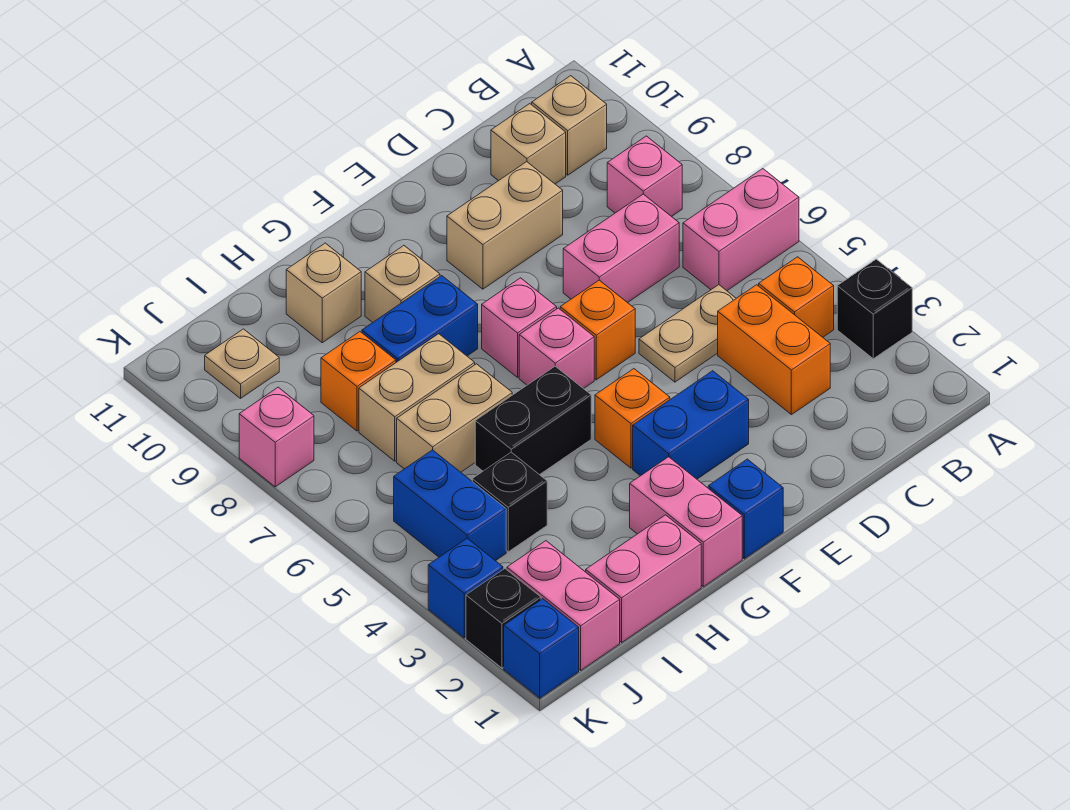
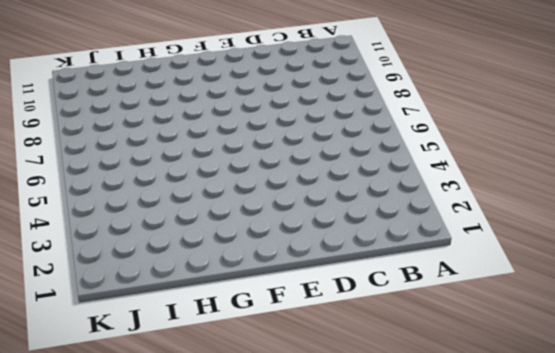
none -> black 1x1 brick [837,259,912,359]
none -> pink 1x2 brick [683,169,799,291]
none -> orange 1x1 brick [759,257,834,337]
none -> pink 1x1 brick [607,136,682,217]

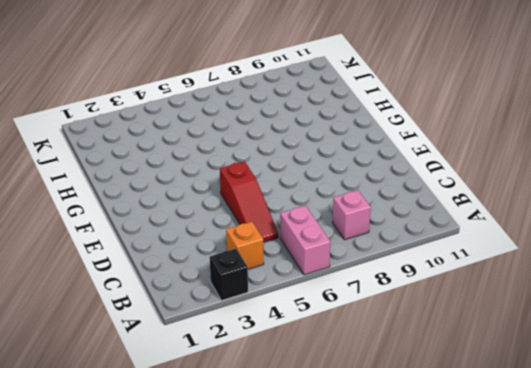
red 1x3 slope [220,161,278,242] -> tan 1x2 plate [639,285,736,382]
none -> tan 1x1 brick [532,76,607,175]
none -> orange 1x2 brick [718,285,830,415]
none -> pink 1x2 brick [563,194,679,303]
none -> tan 1x1 brick [491,104,566,184]

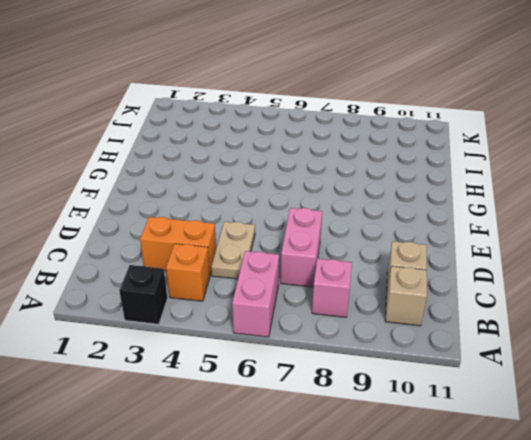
none -> tan 1x2 brick [447,162,563,289]
none -> blue 1x2 brick [633,371,749,479]
none -> orange 1x1 brick [560,280,635,380]
none -> blue 1x1 brick [708,459,783,559]

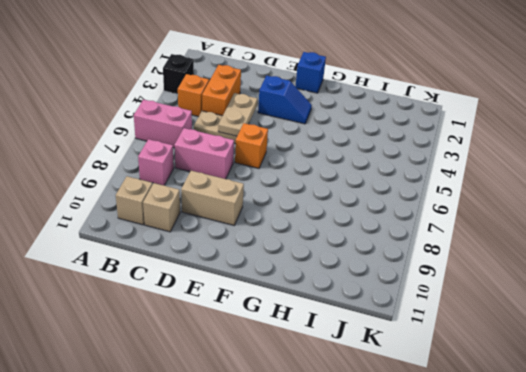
tan 1x2 plate [218,93,257,136] -> none
blue 1x2 slope [258,76,312,124] -> blue 1x2 brick [633,371,749,479]
none -> orange 1x1 brick [595,369,670,468]
none -> pink 1x1 brick [519,308,594,389]
none -> pink 1x1 brick [482,278,557,377]
none -> pink 1x2 brick [630,457,742,587]

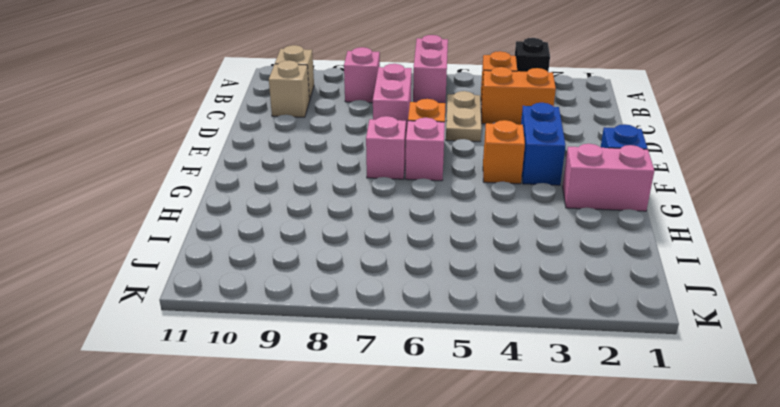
none -> tan 1x2 brick [447,162,563,289]
none -> black 1x2 brick [475,366,591,475]
none -> blue 1x2 brick [362,276,478,362]
none -> tan 1x1 brick [365,246,440,322]

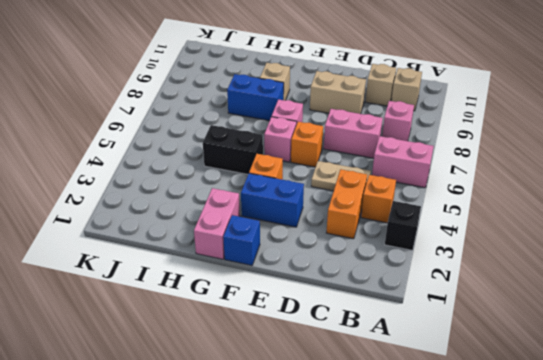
none -> pink 1x2 brick [586,515,701,642]
none -> tan 1x2 brick [397,364,512,472]
none -> tan 1x2 brick [359,334,475,461]
none -> tan 1x1 brick [286,243,361,343]

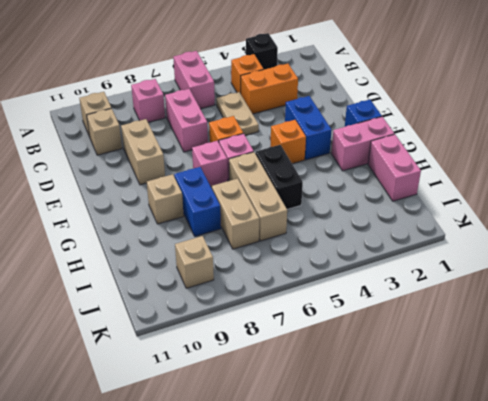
tan 1x3 brick [229,152,287,241] -> tan 1x2 brick [397,364,512,472]
tan 1x1 brick [175,236,214,288] -> tan 1x1 brick moved to [286,243,361,343]
none -> black 1x1 brick [472,452,547,552]
none -> orange 1x1 brick [321,332,396,431]
none -> pink 1x2 brick [507,541,620,670]
none -> blue 1x2 brick [394,450,506,561]

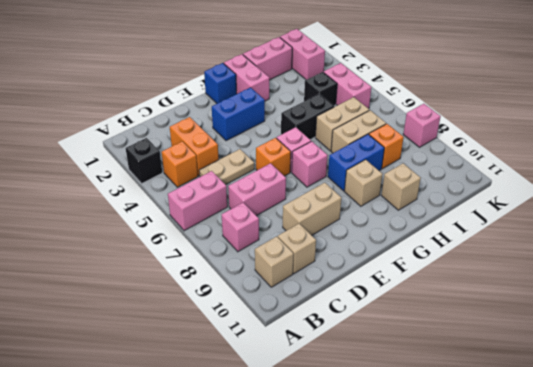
pink 1x2 brick [323,63,371,109] -> blue 1x2 brick [394,450,506,561]
none -> orange 1x1 brick [595,369,670,468]
none -> tan 1x1 plate [205,329,279,398]
none -> blue 1x1 brick [504,599,579,698]
none -> black 1x1 brick [466,569,541,668]

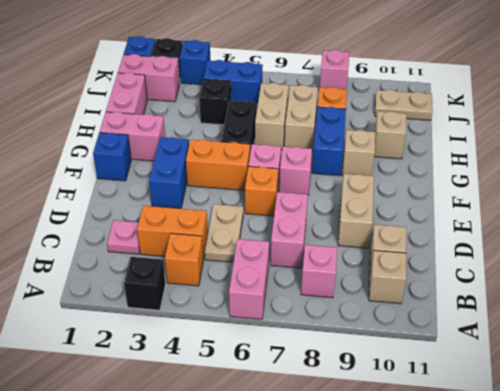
pink 1x1 plate [107,220,140,254] -> none
orange 1x2 brick [186,140,250,190] -> orange 1x1 brick [595,369,670,468]
tan 1x2 plate [375,90,433,120] -> tan 1x1 plate [205,329,279,398]

